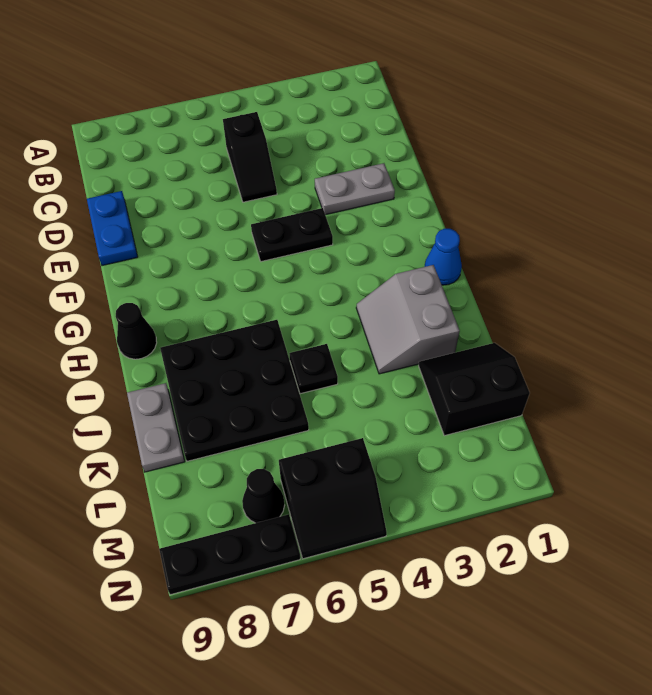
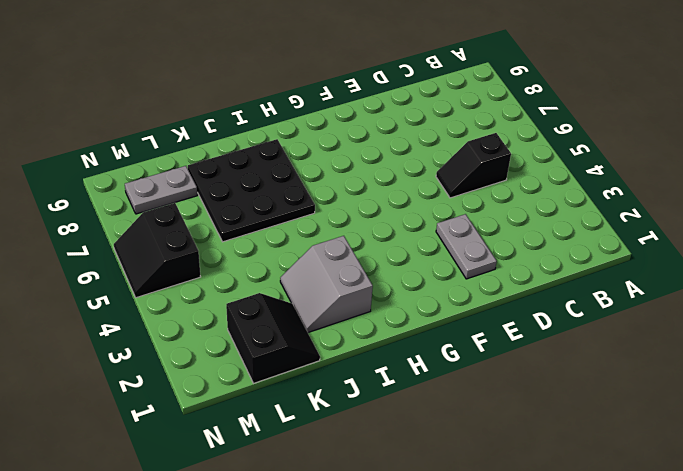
grey 2x2 slope [280,236,373,332] -> grey 2x2 slope turned to [356,265,460,374]
grey 1x2 plate [125,166,197,214] -> grey 1x2 plate moved to [127,383,185,472]
none -> blue 1x2 plate [87,191,138,266]
none -> black 1x2 plate [251,208,333,262]
none -> blue 1x1 cone [425,229,462,285]

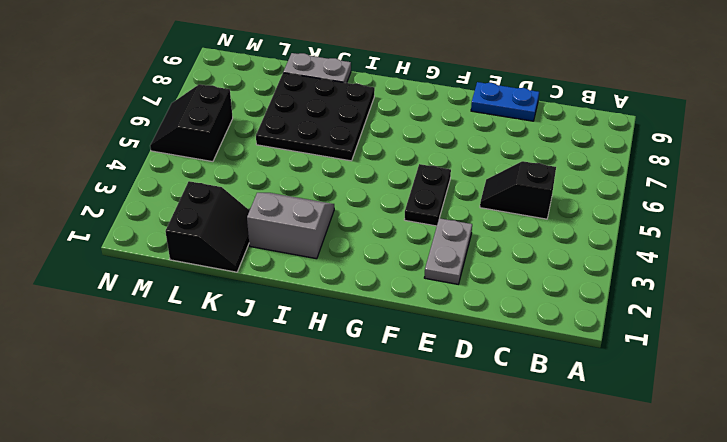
none -> blue 1x1 cone [425,229,462,285]
none -> black 1x1 cone [116,303,157,359]
none -> black 1x1 plate [289,344,338,394]

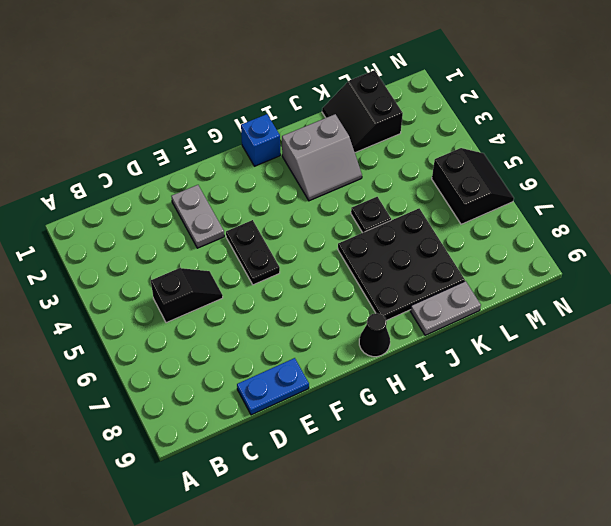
blue 1x1 brick [241,114,280,166] -> blue 1x1 cone [425,229,462,285]
none -> black 1x1 cone [242,469,285,523]
none -> black 1x3 plate [159,514,300,595]

